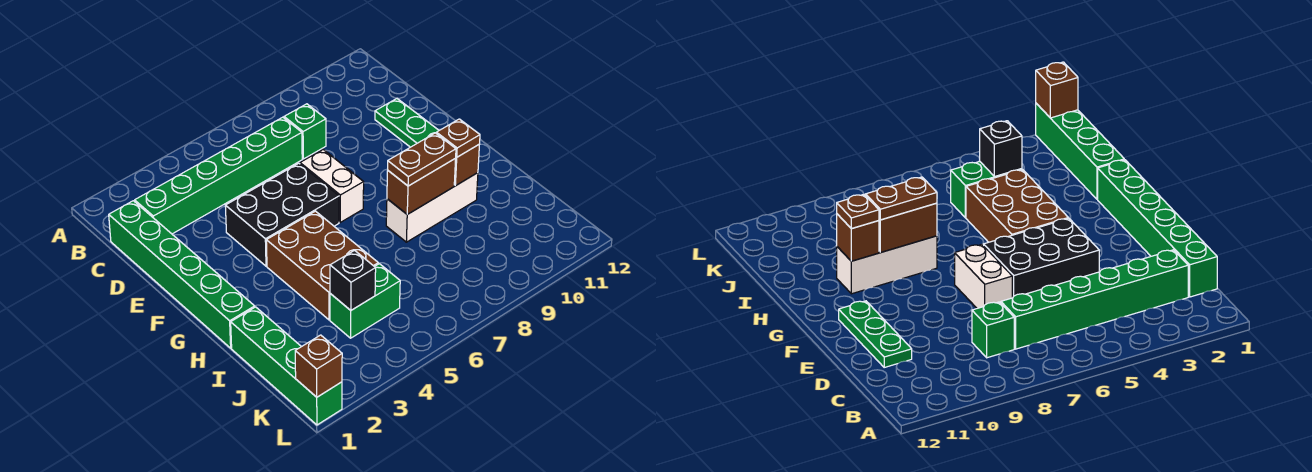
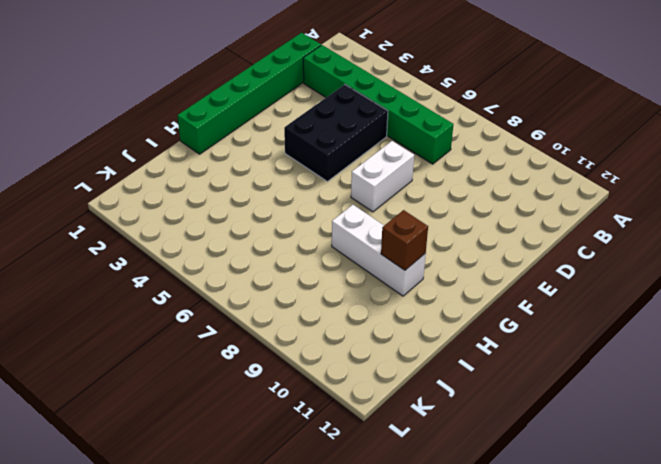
black 2x3 brick [284,84,388,181] -> black 2x3 brick turned to [225,163,339,266]
none -> green 1x1 brick [284,104,326,159]
none -> green 1x3 plate [375,99,439,147]
none -> brown 2x3 brick [266,211,378,320]

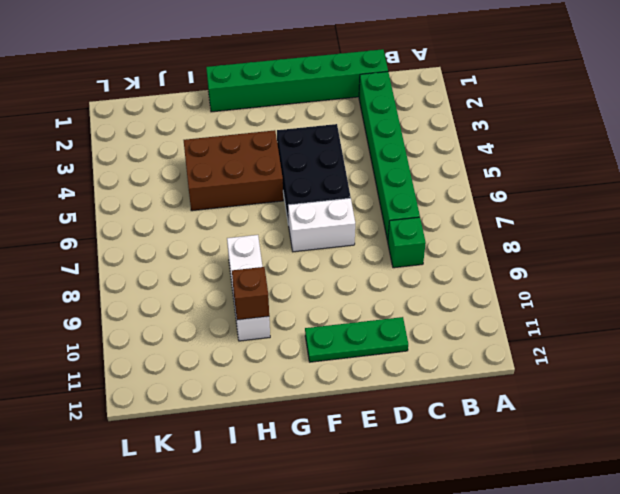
none -> green 1x4 brick [231,307,342,425]
none -> green 1x2 brick [330,264,400,338]
none -> brown 1x2 brick [387,159,456,214]

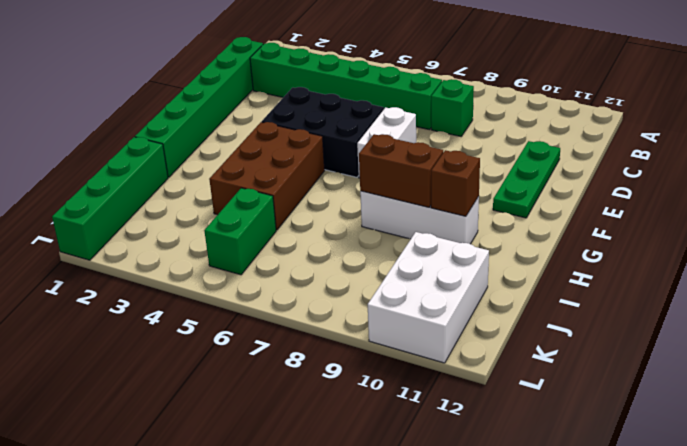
green 1x2 brick [204,188,276,275] -> green 1x2 brick turned to [330,264,400,338]
white 2x3 brick [368,232,489,363] -> none
none -> black 1x1 brick [330,251,376,310]
none -> brown 1x1 brick [295,335,342,397]
none -> brown 1x2 plate [388,133,456,186]

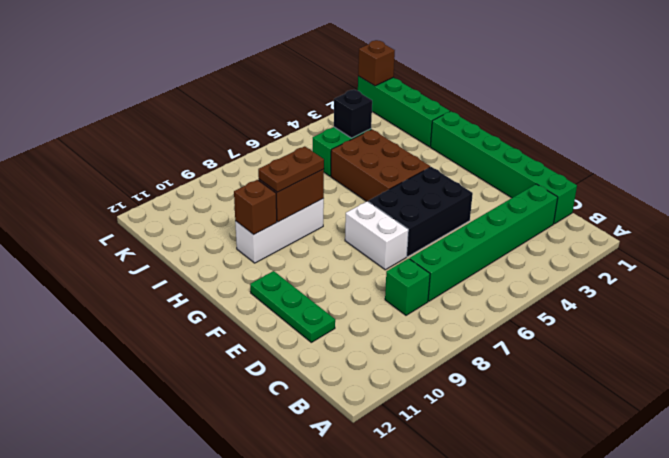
none -> brown 1x1 plate [436,119,480,157]

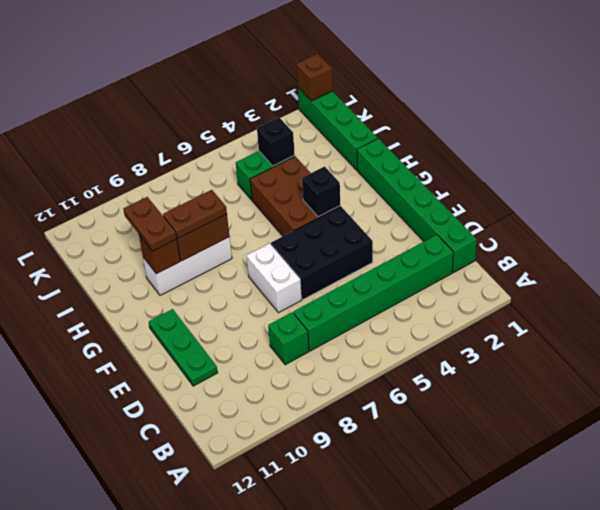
black 1x1 brick [302,166,340,217] -> none
brown 1x2 plate [123,197,177,251] -> brown 1x1 plate [436,119,480,157]

